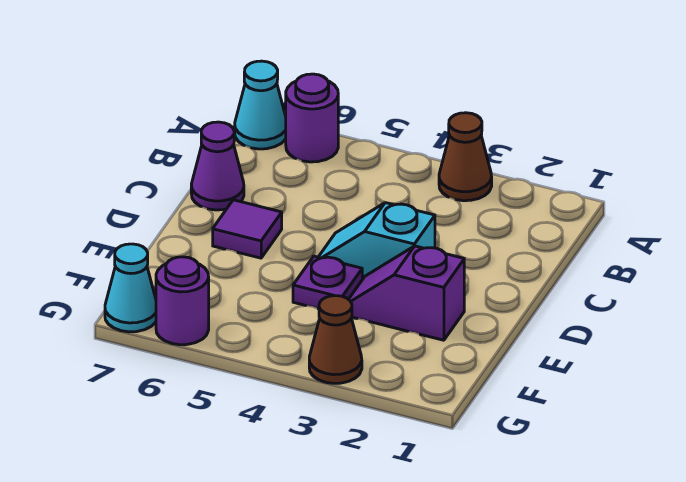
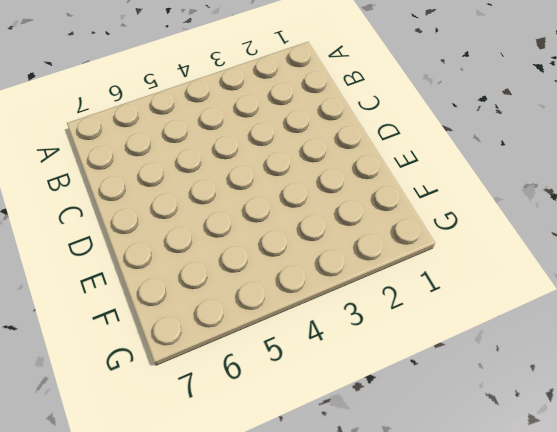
none -> brown 1x1 cone [439,113,492,201]
none -> purple 1x1 round brick [286,74,338,162]

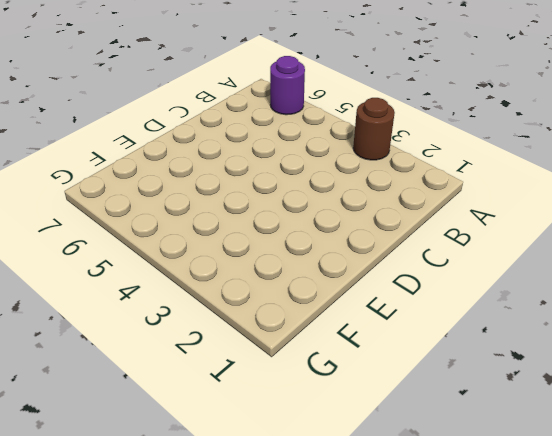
brown 1x1 round brick [353,98,395,160] -> brown 1x1 cone [439,113,492,201]
none -> cyan 1x1 cone [235,61,286,149]
none -> purple 1x1 cone [191,122,244,210]

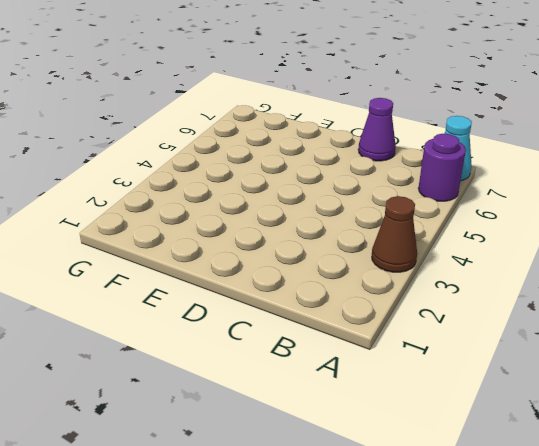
none -> cyan 1x2 slope [319,203,435,280]
none -> purple 1x1 tile [213,200,282,258]

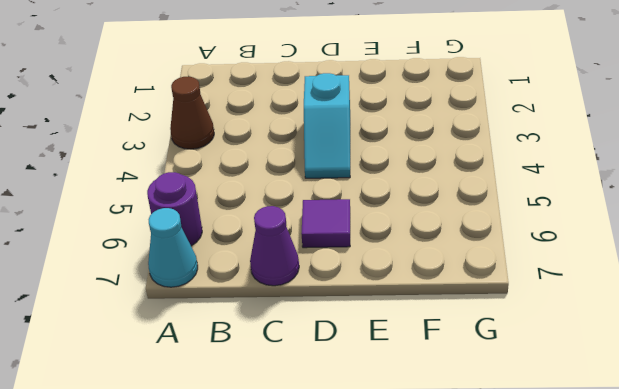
none -> purple 1x2 slope [349,246,464,340]
none -> purple 1x1 plate [293,256,362,309]

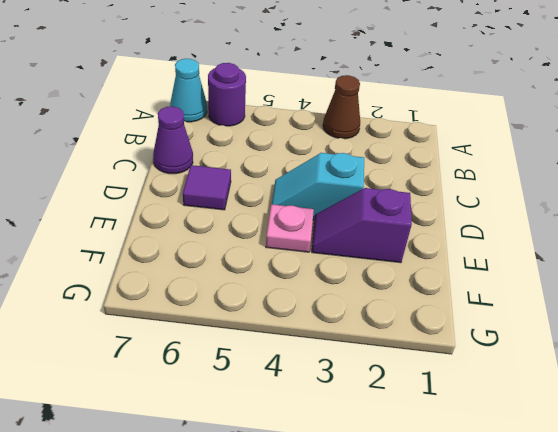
pink 1x1 plate [266,204,314,252] -> purple 1x1 plate [293,256,362,309]
none -> brown 1x1 cone [309,296,362,383]
none -> purple 1x1 round brick [156,257,209,345]

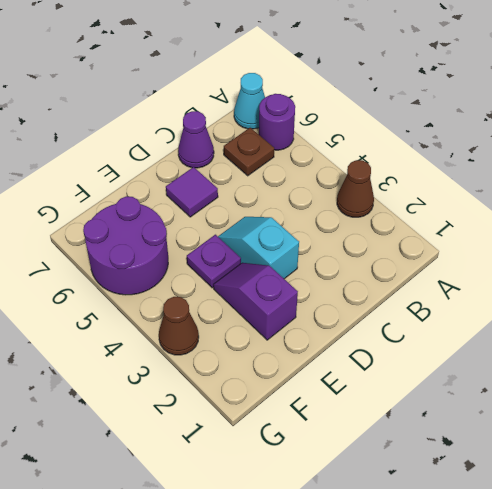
brown 1x1 plate [224,128,274,176] -> none
purple 2x2 round brick [83,196,168,295] -> purple 1x1 round brick [156,257,209,345]
none -> cyan 1x1 cone [105,244,156,332]

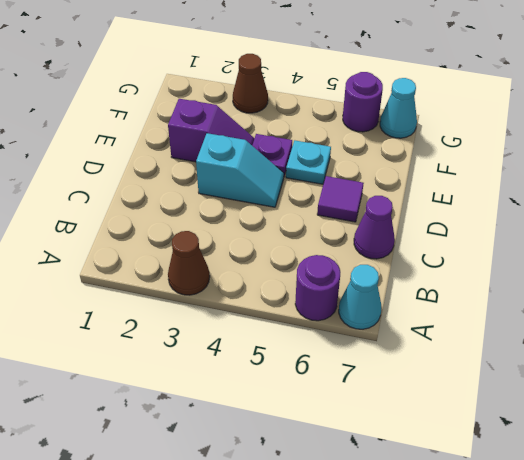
cyan 1x1 plate [286,140,331,184] -> none

